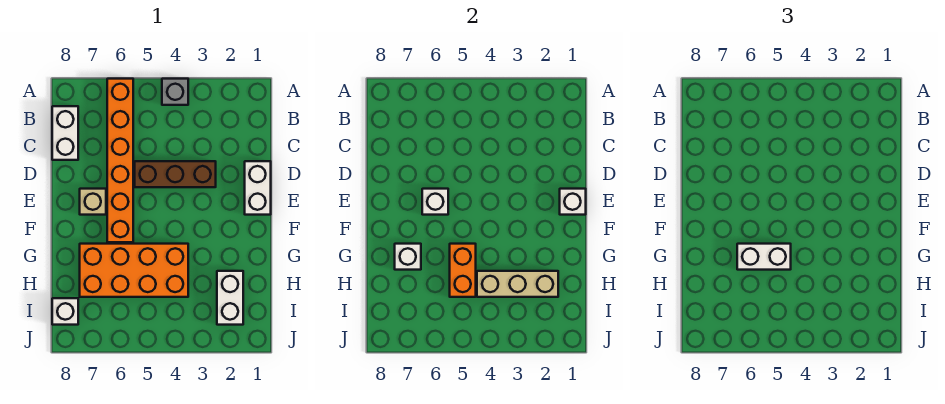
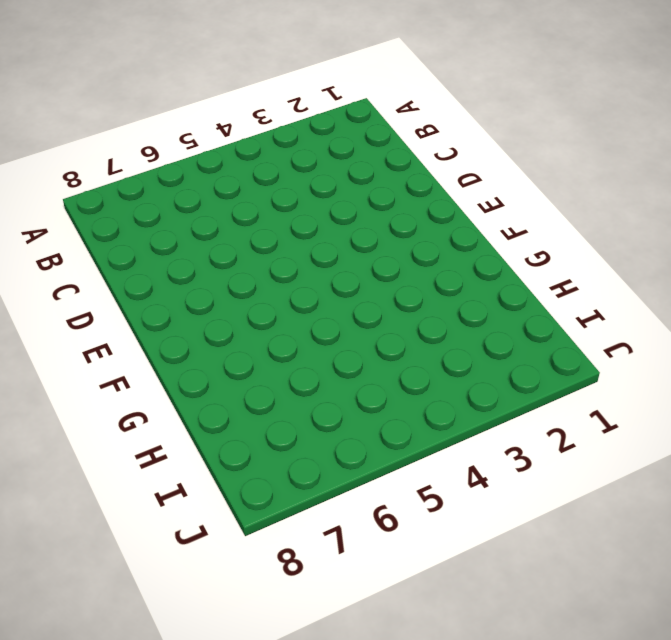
none -> grey 1x1 brick [162,79,188,105]
none -> orange 1x6 brick [107,79,133,242]
none -> white 1x2 brick [52,106,78,160]

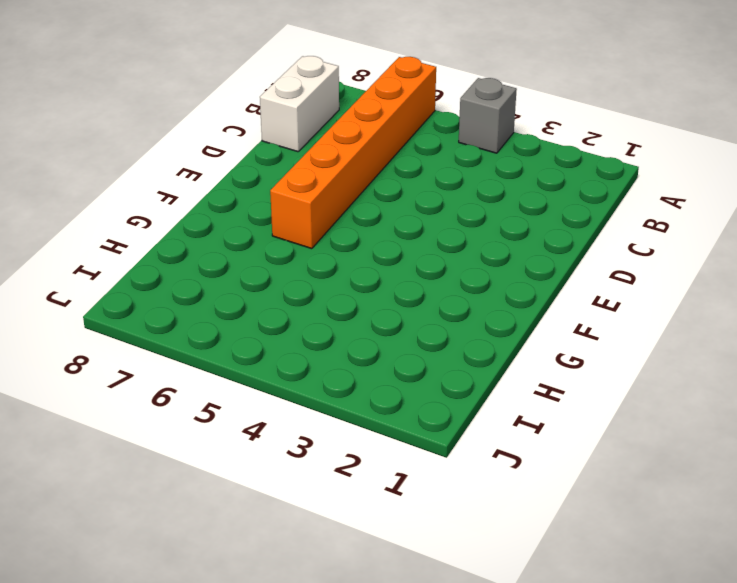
none -> white 1x2 brick [245,161,271,215]
none -> brown 1x3 brick [135,161,216,187]
none -> tan 1x1 brick [80,189,106,215]

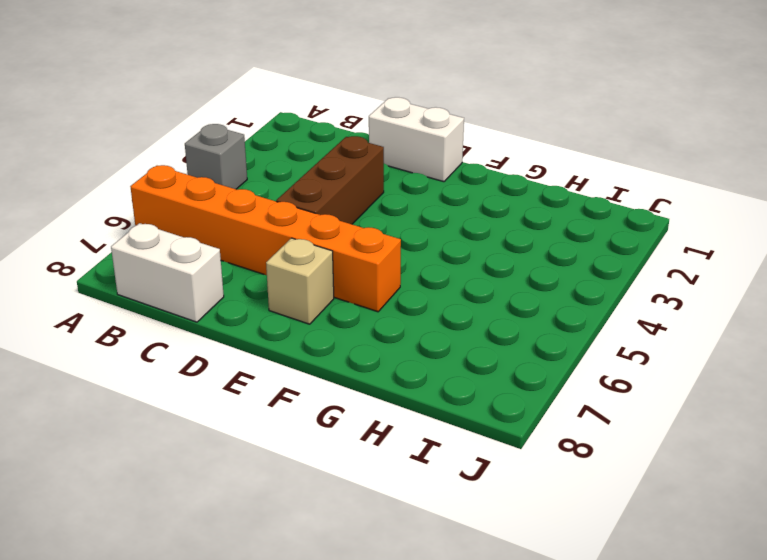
none -> orange 2x4 brick [80,244,188,297]
none -> white 1x2 brick [217,271,243,325]
none -> white 1x1 brick [52,298,78,325]

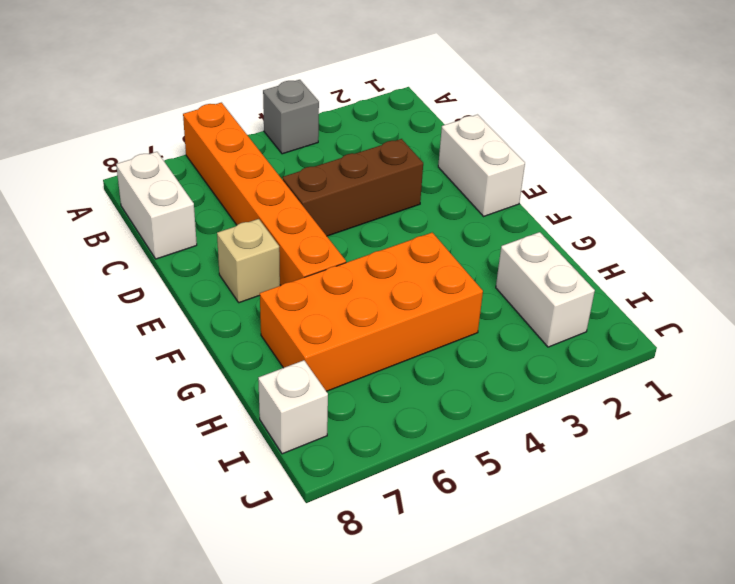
none -> white 1x1 brick [560,189,586,215]
none -> white 1x1 brick [422,189,448,215]
none -> orange 1x2 brick [450,244,476,297]

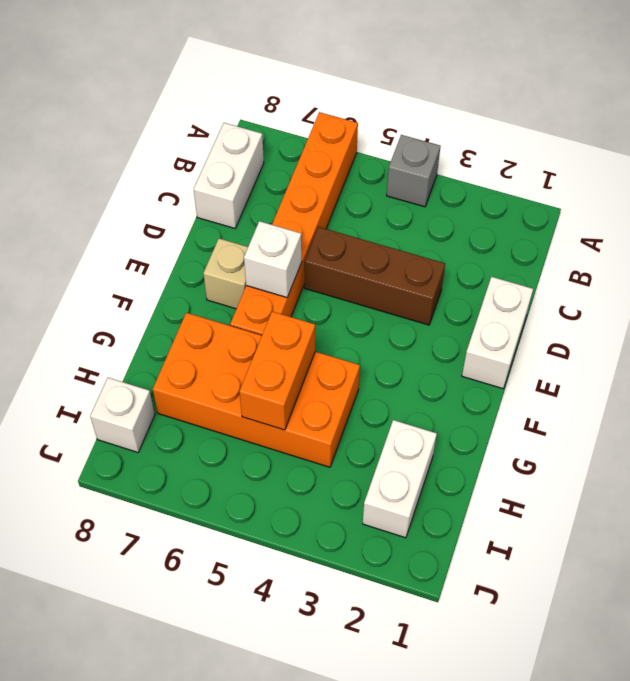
none -> white 1x1 brick [560,189,586,215]
none -> white 1x1 brick [395,244,421,270]
none -> tan 1x3 brick [477,271,558,297]

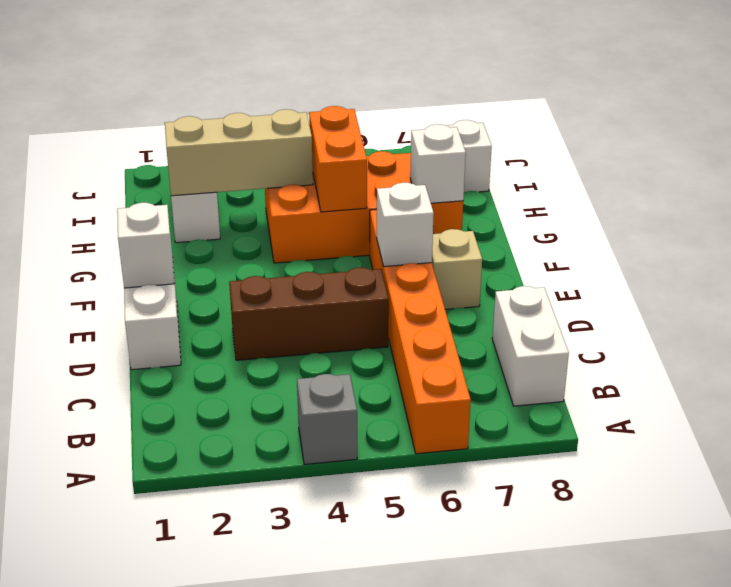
none -> white 1x2 brick [737,244,791,270]

